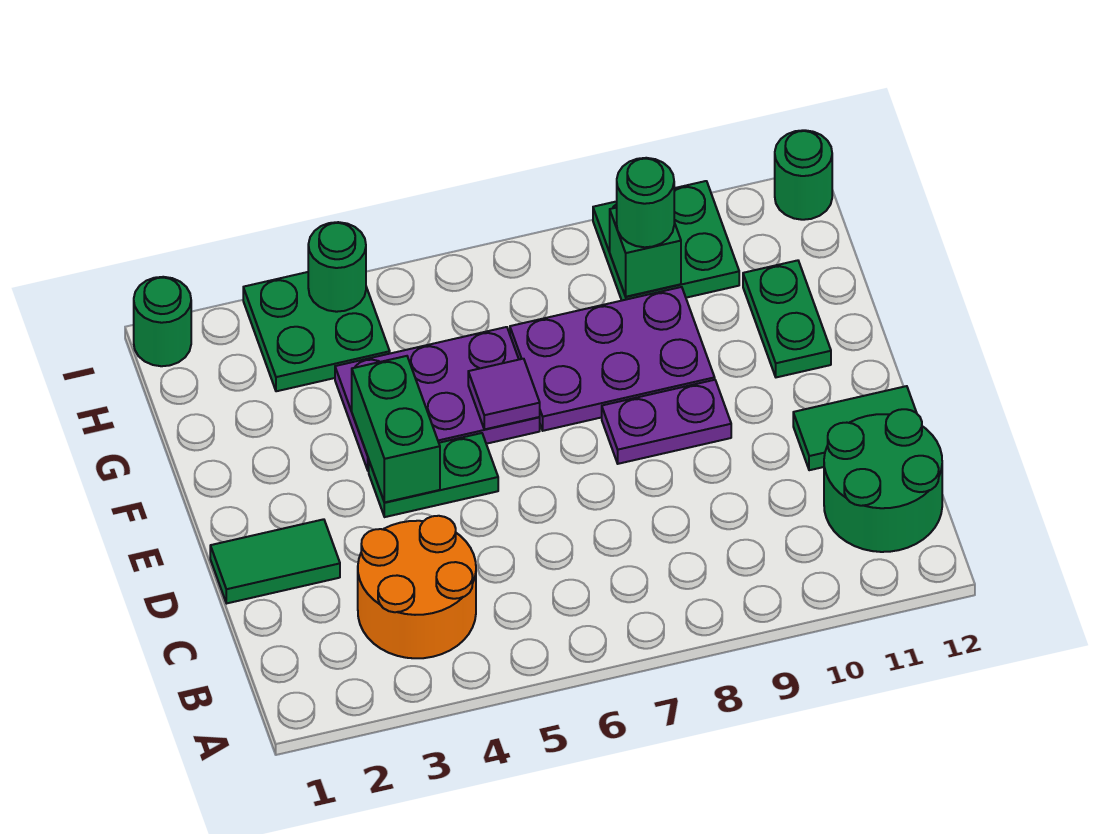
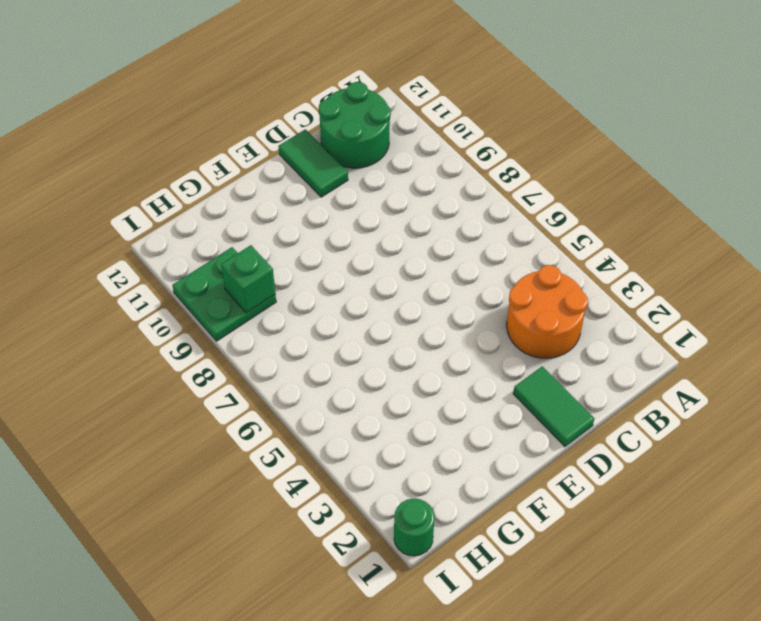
none -> green 1x2 plate [369,433,498,517]
none -> purple 1x2 plate [602,380,731,464]
none -> purple 2x3 plate [335,327,540,471]

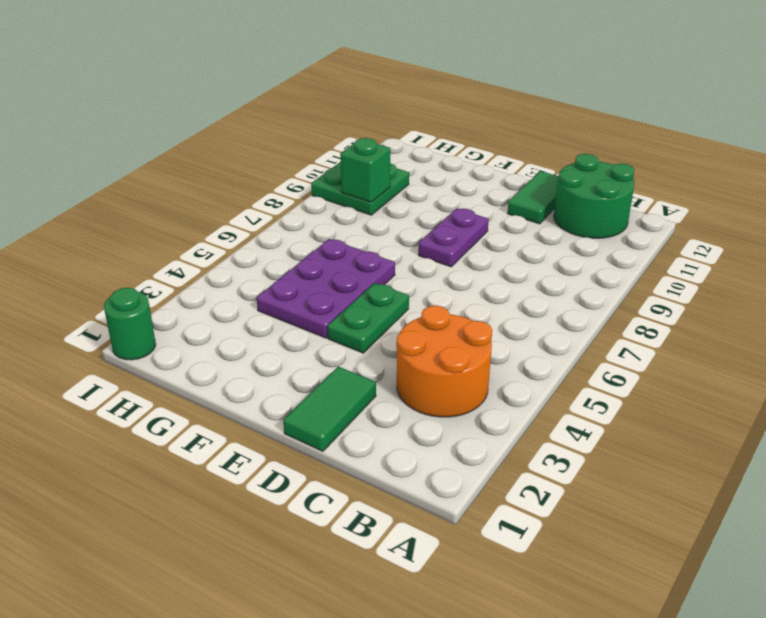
none -> purple 2x3 plate [510,287,715,431]
none -> green 1x2 plate [743,260,831,377]
none -> green 2x2 plate [243,272,390,391]

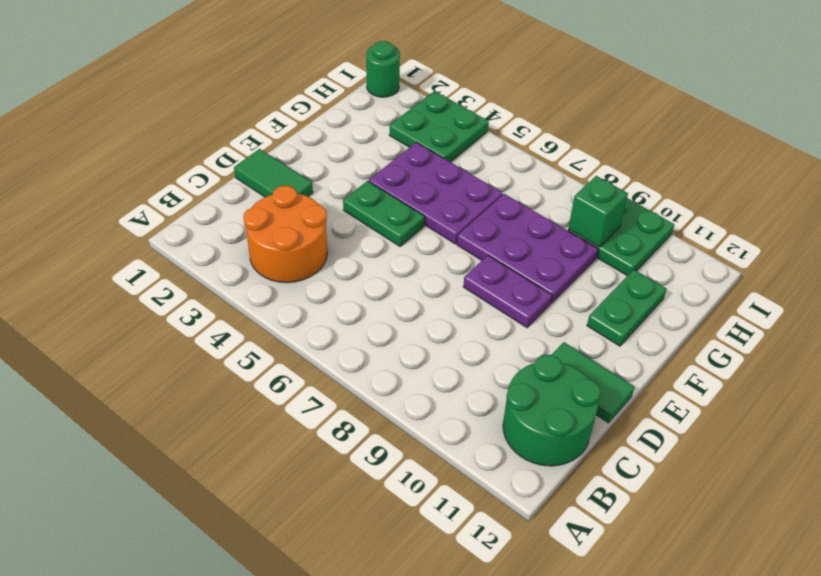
none -> green 1x1 round brick [775,130,832,220]
none -> green 1x2 brick [352,356,440,503]
none -> purple 1x1 tile [468,359,540,429]

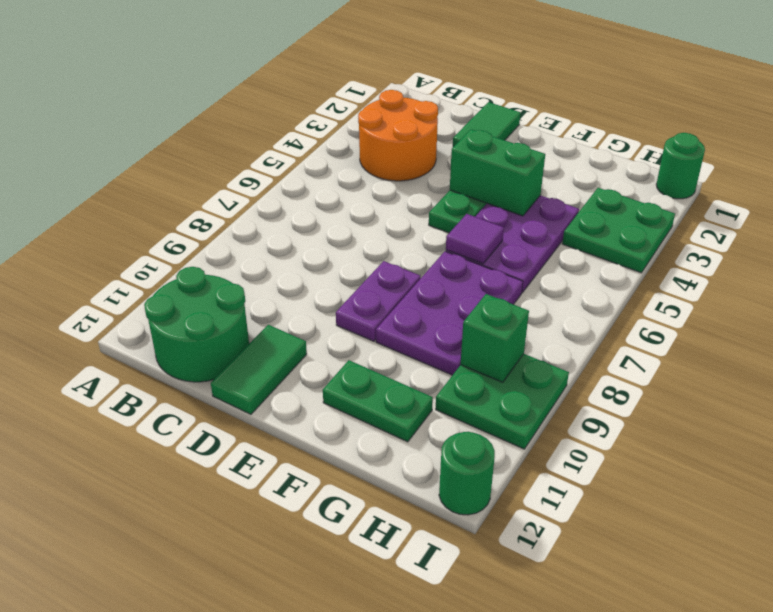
none -> green 1x1 round brick [308,222,366,312]
none -> green 1x1 round brick [617,158,674,247]

